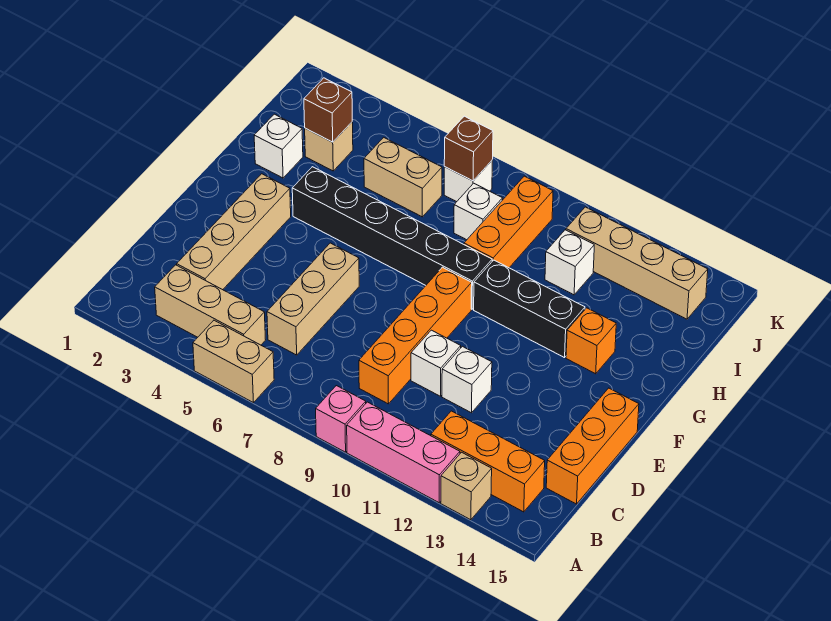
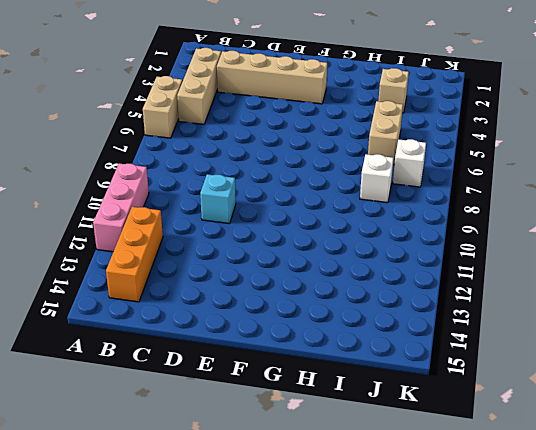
cyan 1x1 brick [200,174,236,224] -> white 1x1 brick [411,330,461,396]
none -> pink 1x1 brick [316,386,366,452]
none -> tan 1x1 brick [441,452,492,520]
none -> tan 1x3 brick [267,243,359,355]

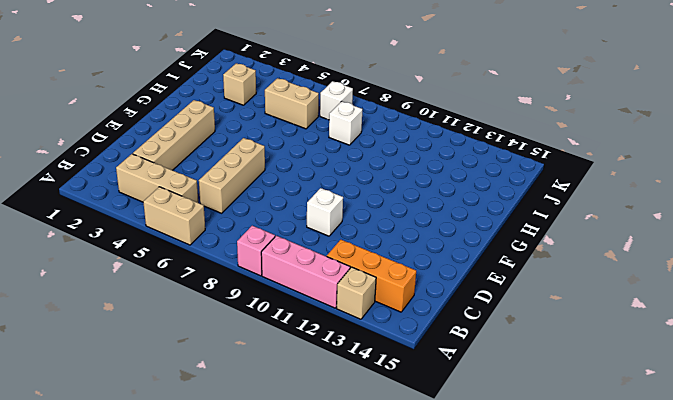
none -> orange 1x4 brick [359,267,472,404]
none -> orange 1x3 brick [546,388,639,504]
none -> white 1x1 brick [442,346,492,413]

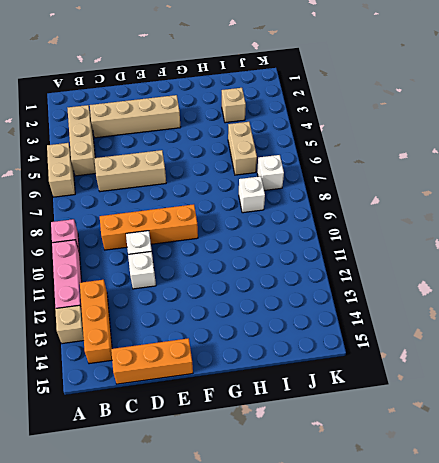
none -> black 1x6 brick [292,167,492,309]
none -> black 1x3 brick [474,260,585,358]
none -> orange 1x1 brick [566,308,616,374]

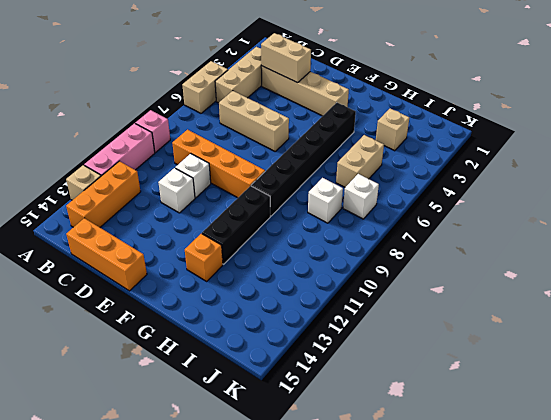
tan 1x2 brick [261,33,311,83] -> none
none -> white 1x1 brick [254,114,303,178]
none -> orange 1x3 brick [464,176,553,268]
none -> white 1x1 brick [545,230,594,295]

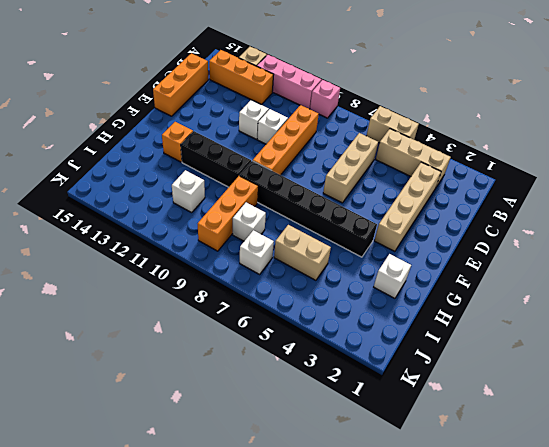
none -> tan 1x1 brick [305,122,353,171]
none -> tan 1x4 brick [566,207,708,319]
none -> brown 1x1 brick [304,78,352,142]

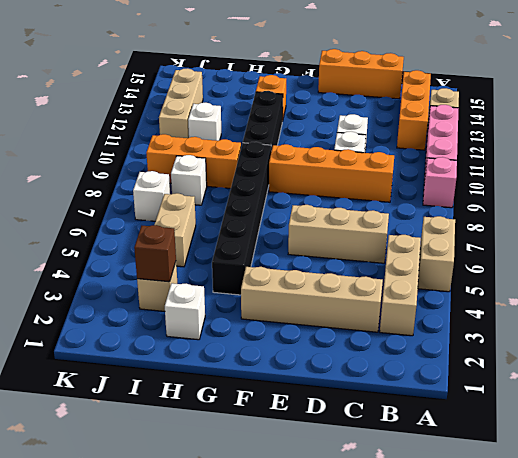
tan 1x3 brick [159,68,203,138] -> tan 1x4 brick [566,207,708,319]
none -> brown 1x1 brick [444,116,493,181]

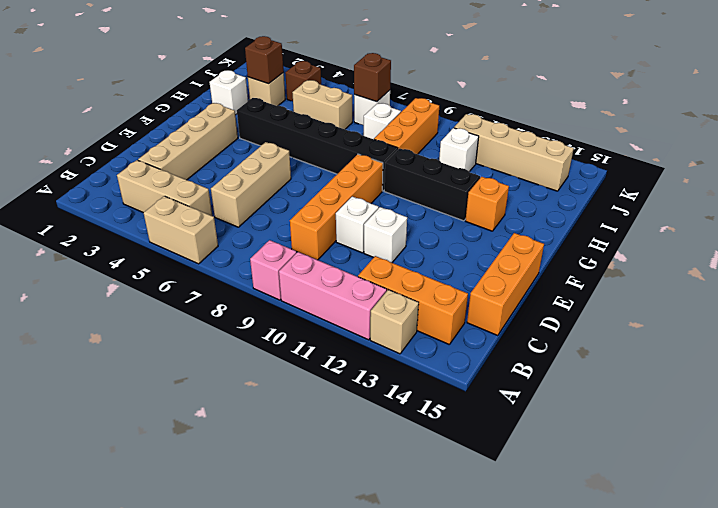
brown 1x1 brick [285,61,321,101] -> none

